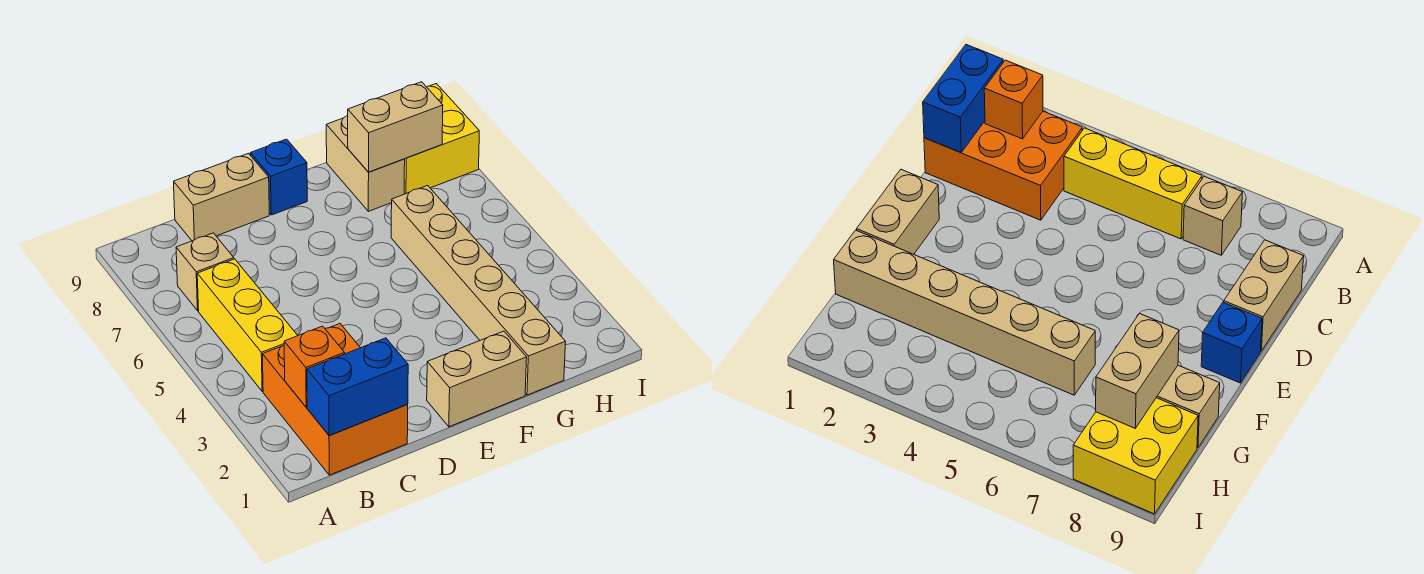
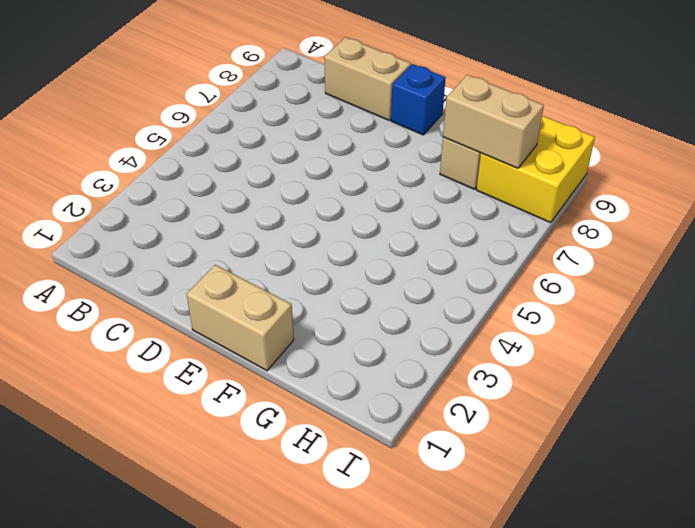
none -> orange 2x3 brick [262,324,408,475]
none -> yellow 1x3 brick [197,259,298,391]
none -> tan 1x1 brick [176,233,234,311]

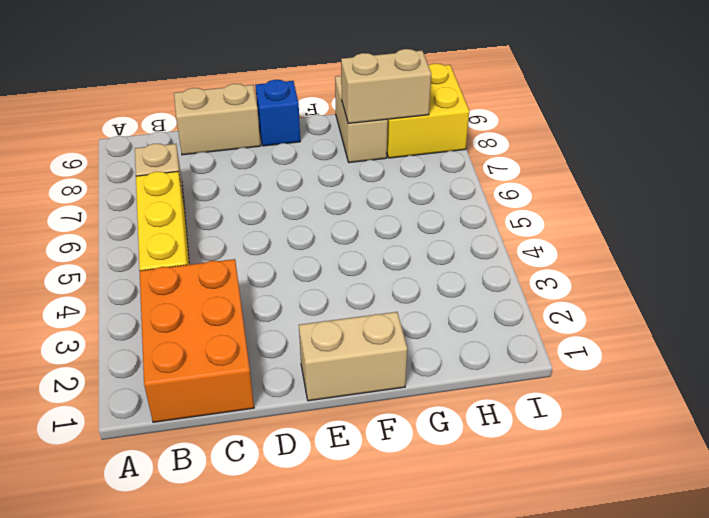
none -> tan 1x6 brick [391,185,566,395]
none -> blue 1x2 brick [307,338,408,436]
none -> orange 1x1 brick [284,326,345,407]

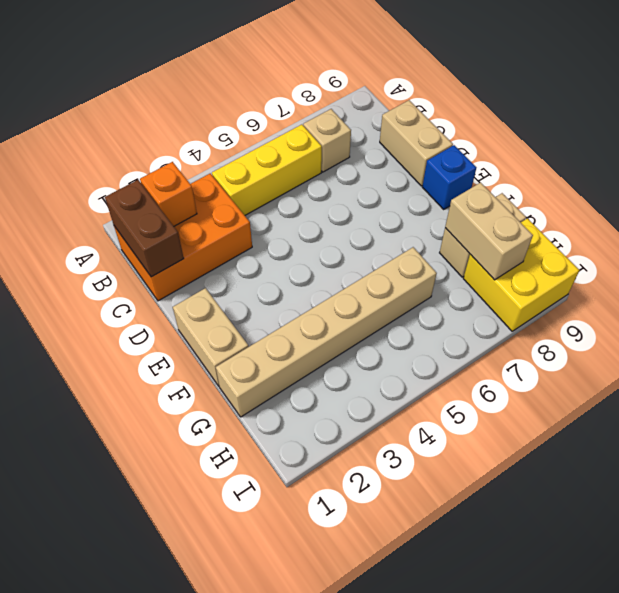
brown 1x2 brick [105,180,184,277] -> blue 1x2 brick [307,338,408,436]

